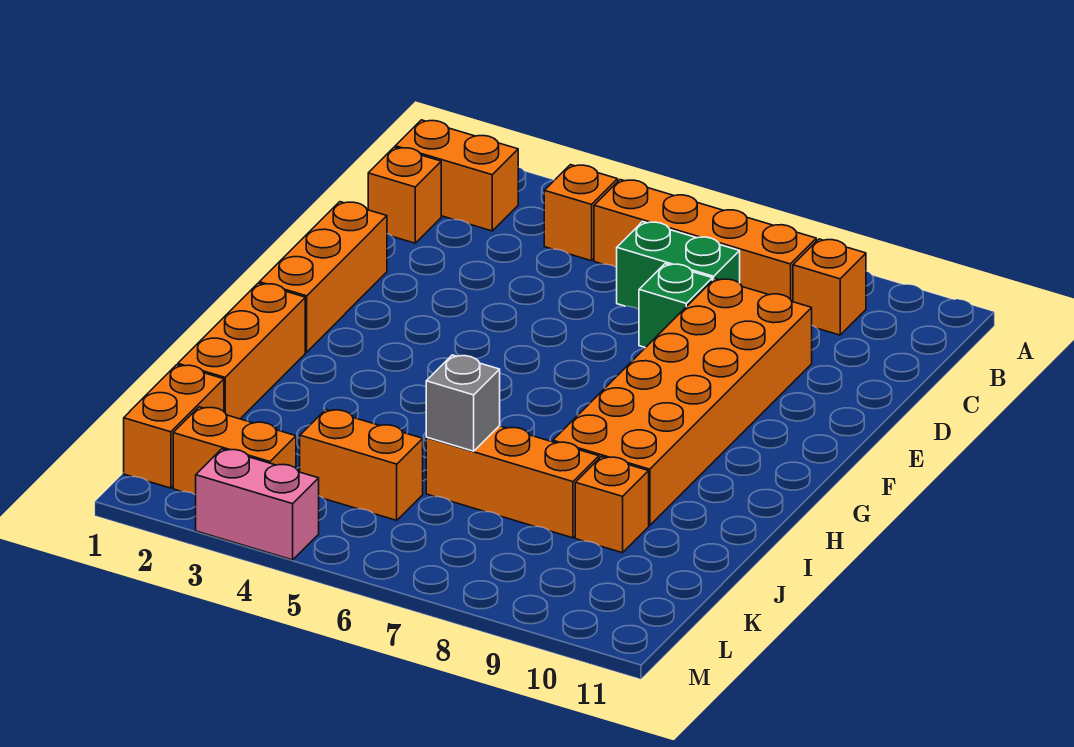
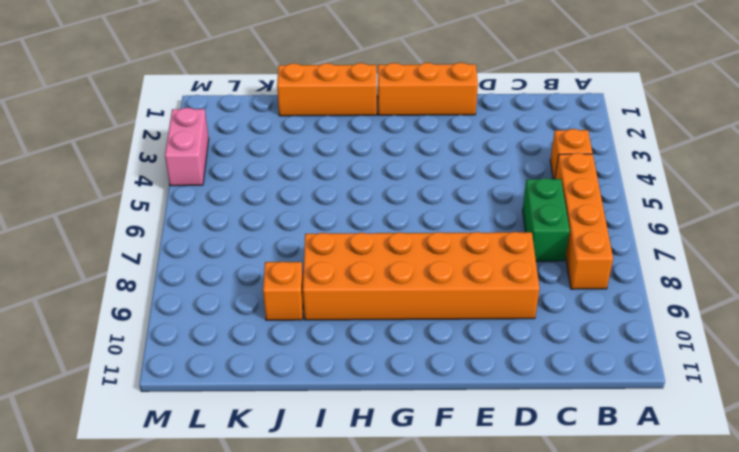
none -> orange 1x2 brick [395,120,518,231]
none -> orange 1x1 brick [793,239,866,335]
none -> orange 1x1 brick [368,147,441,243]

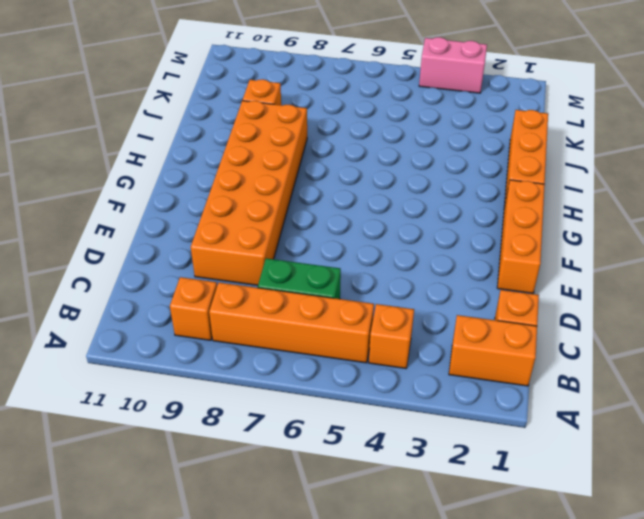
none -> green 1x1 brick [639,264,712,348]
none -> orange 1x3 brick [426,426,599,538]
none -> orange 1x2 brick [124,365,224,488]

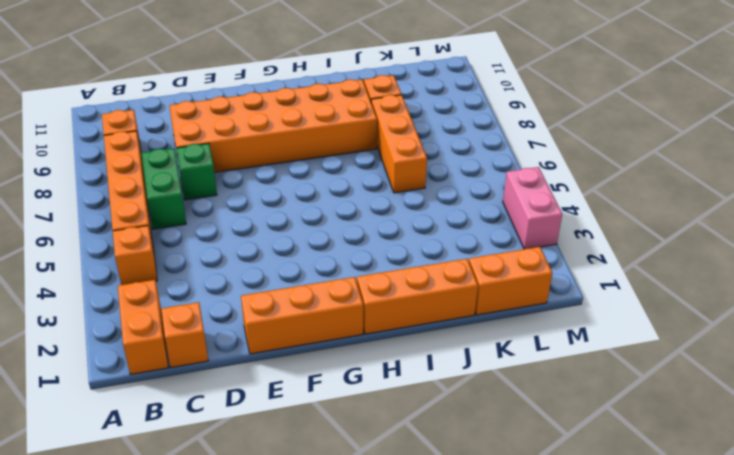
none -> orange 1x2 brick [300,410,423,520]
none -> orange 1x2 brick [173,407,296,495]
none -> grey 1x1 brick [426,355,500,451]

